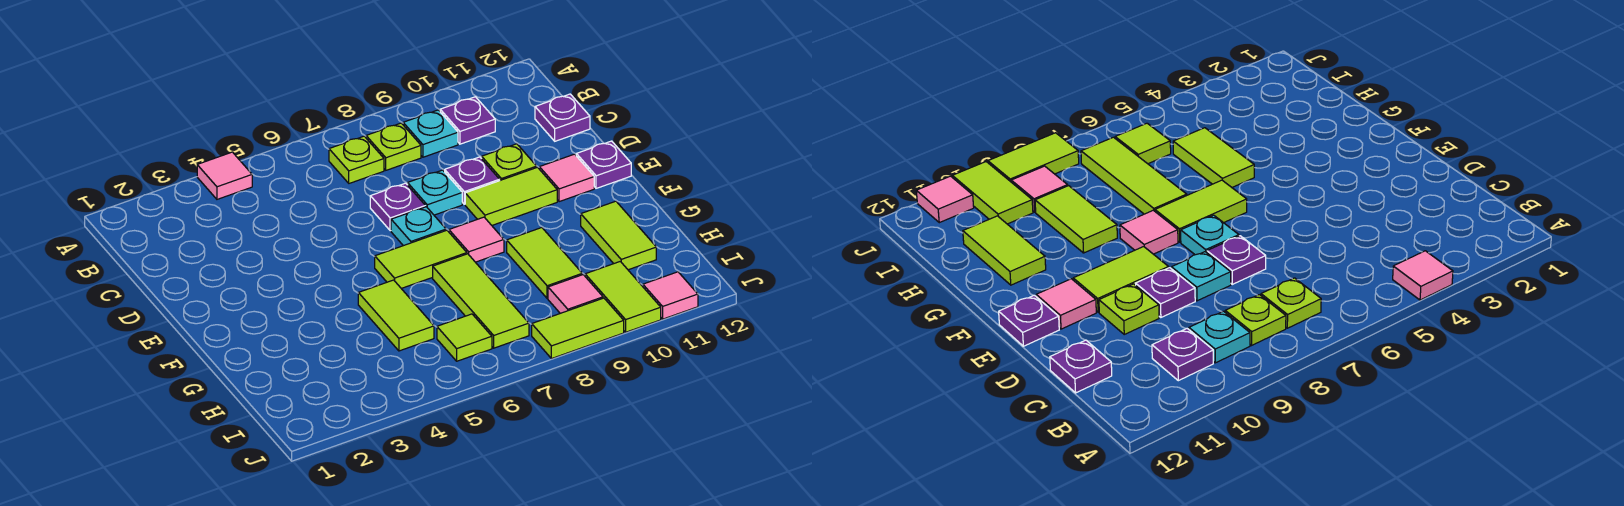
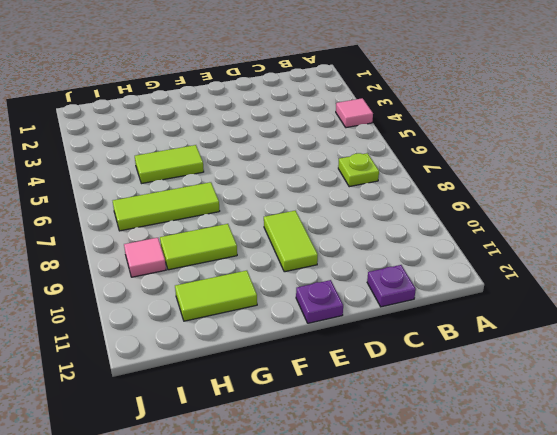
none -> lime 1x1 plate [366,123,421,170]
none -> cyan 1x1 plate [403,110,458,157]
none -> purple 1x1 plate [440,97,495,144]

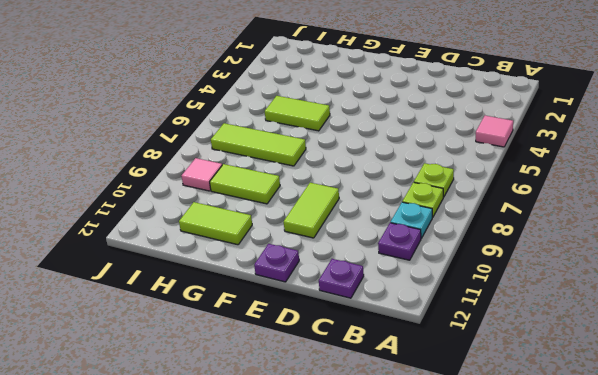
none -> purple 1x1 plate [370,183,425,231]
none -> cyan 1x1 plate [408,170,462,215]
none -> purple 1x1 plate [445,157,500,204]

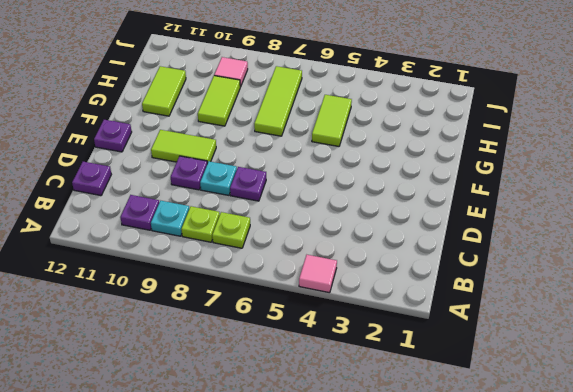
none -> lime 1x1 plate [482,144,537,180]
none -> cyan 1x1 plate [391,207,446,246]
none -> pink 1x1 tile [539,154,594,202]

